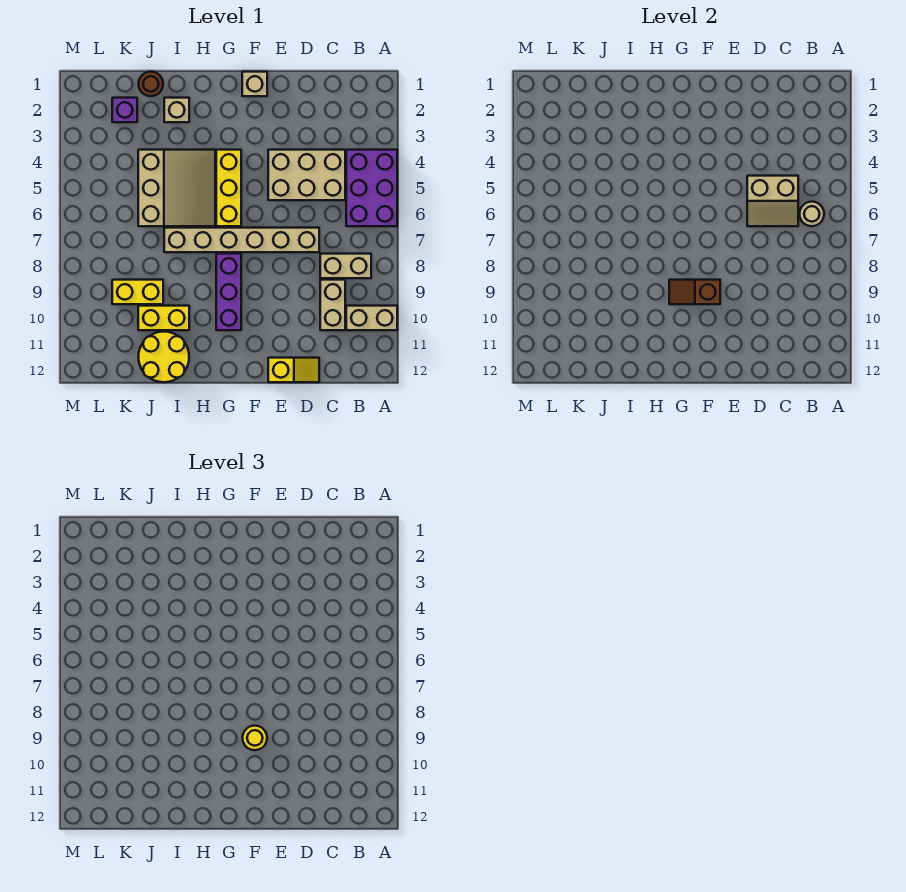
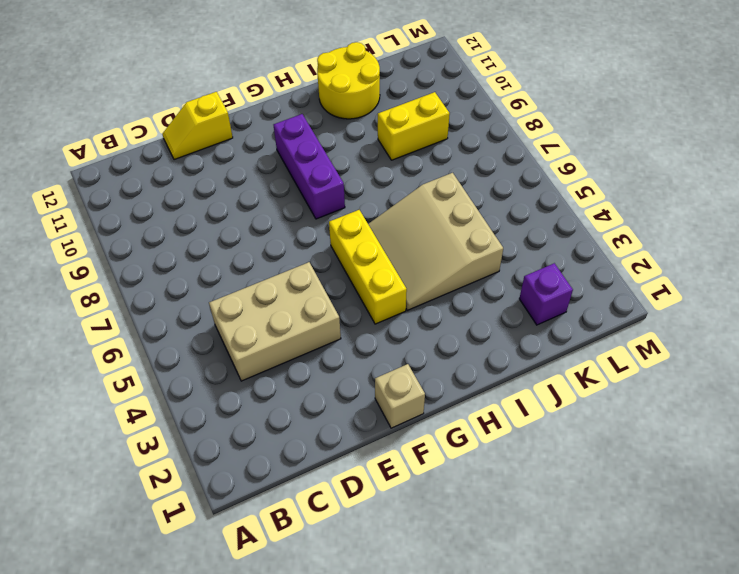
none -> purple 2x3 brick [346,150,397,226]
none -> tan 1x2 brick [346,306,397,330]
none -> tan 1x2 brick [320,254,371,278]

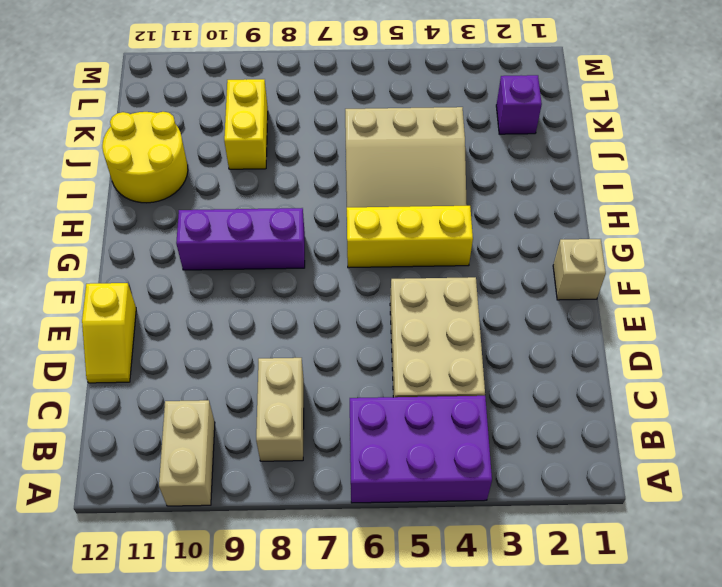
none -> tan 1x2 brick [320,280,345,330]
none -> tan 1x6 brick [164,228,319,252]
none -> tan 1x1 brick [164,98,189,122]

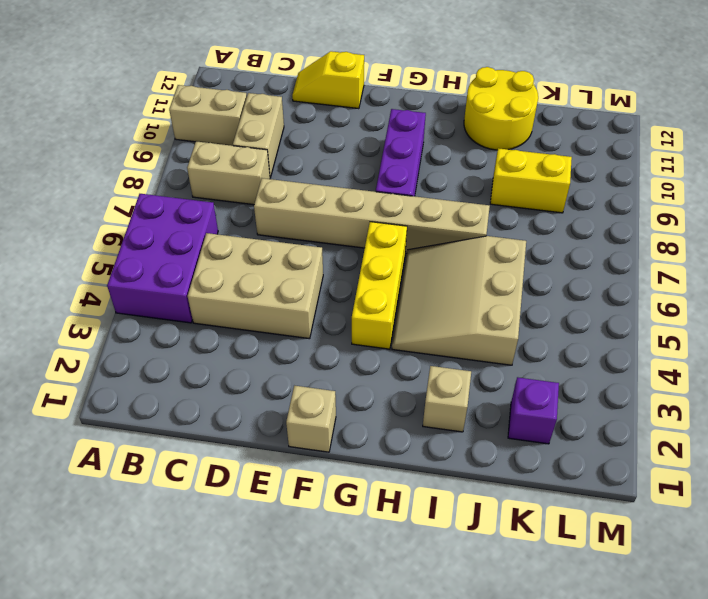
none -> yellow 1x2 brick [138,306,189,330]
none -> brown 1x1 round brick [139,72,163,96]
none -> tan 1x1 round brick [800,202,824,226]

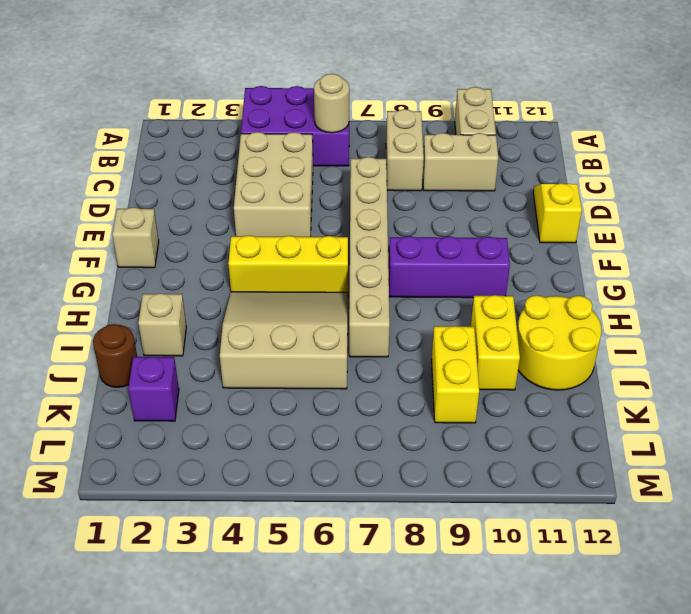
none -> tan 2x2 slope [747,176,798,226]
none -> brown 1x2 slope [669,280,720,304]
none -> yellow 1x1 round brick [243,726,267,750]

